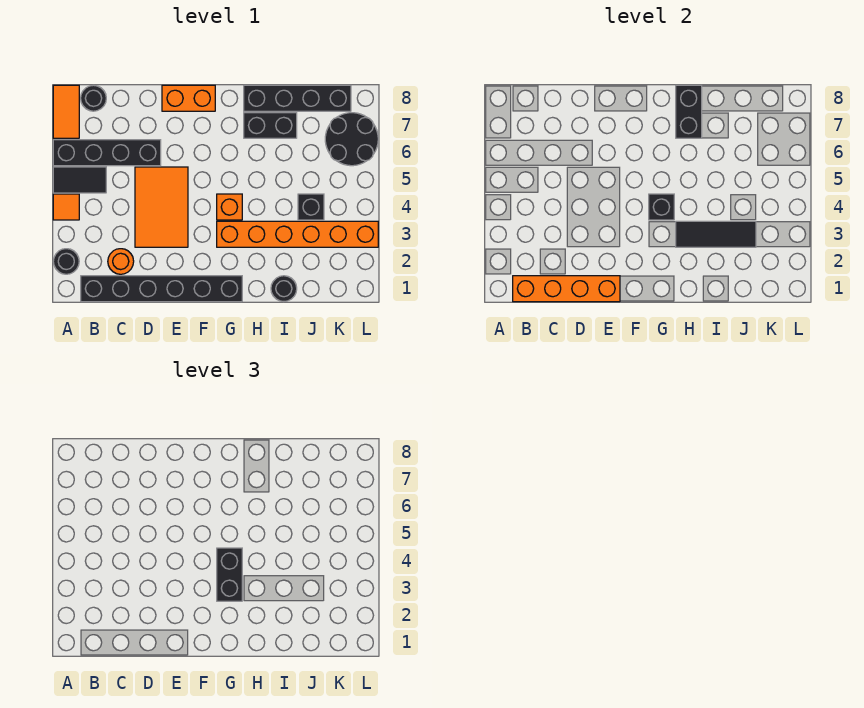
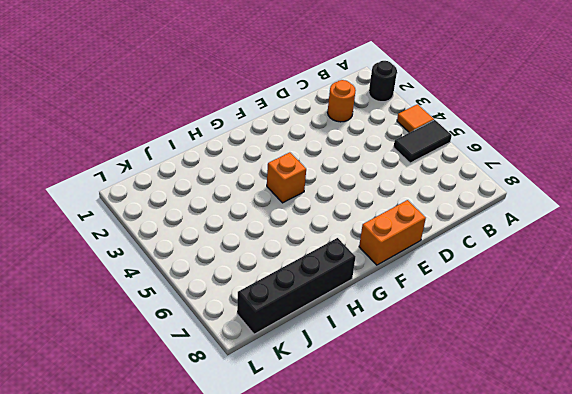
none -> black 1x4 brick [53,140,161,166]
none -> orange 1x2 tile [53,85,79,138]
none -> black 1x6 brick [81,276,242,302]

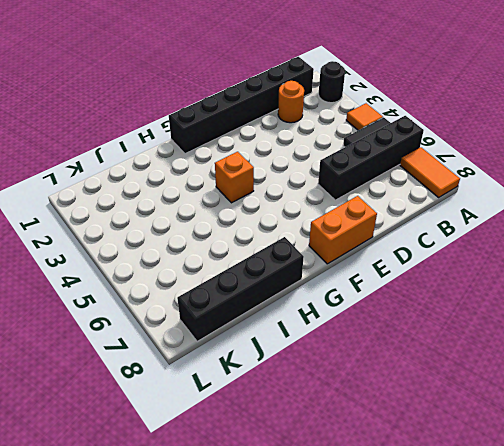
none -> black 1x1 round brick [81,85,106,111]
none -> orange 2x3 tile [135,167,188,247]
none -> orange 1x6 brick [217,221,378,247]

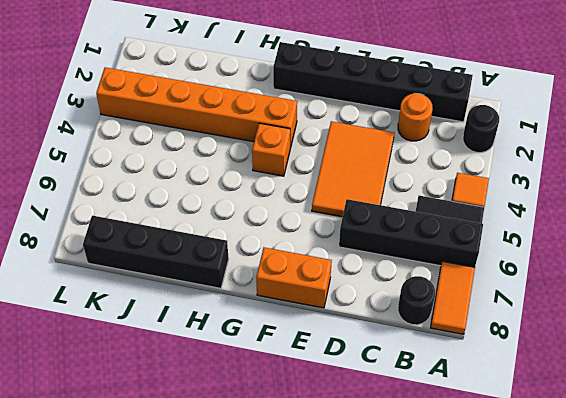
none -> black 1x2 brick [244,113,297,138]
none -> black 1x1 round brick [271,276,297,302]
none -> black 1x1 brick [298,194,324,220]

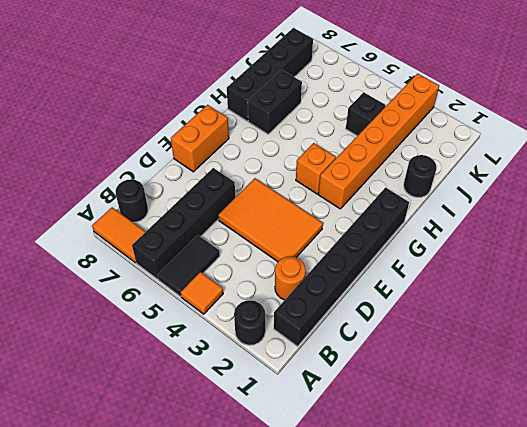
none -> black 2x2 round brick [325,113,378,166]
none -> orange 1x4 brick [513,276,620,302]
none -> black 1x1 brick [649,194,674,220]

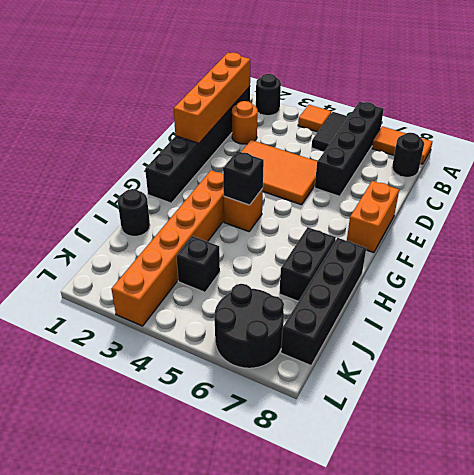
none -> black 1x3 tile [676,221,756,247]
none -> black 1x2 brick [676,85,702,138]
none -> black 1x2 brick [217,548,242,601]

